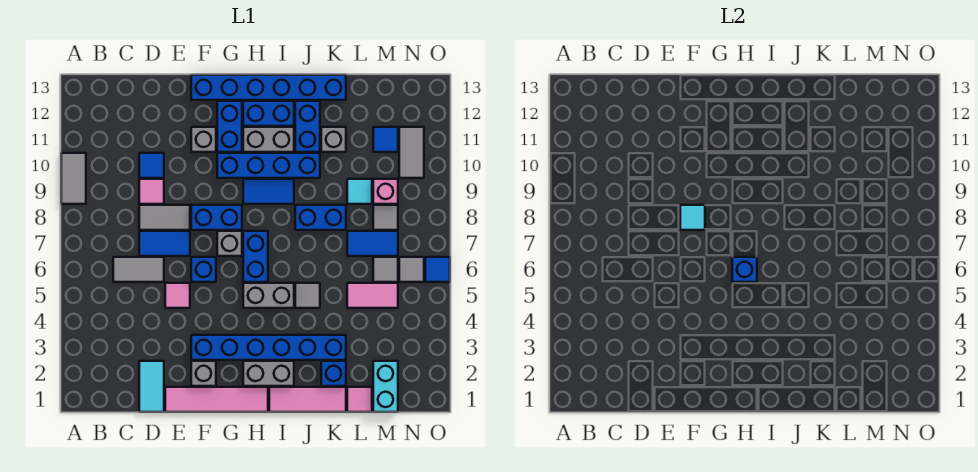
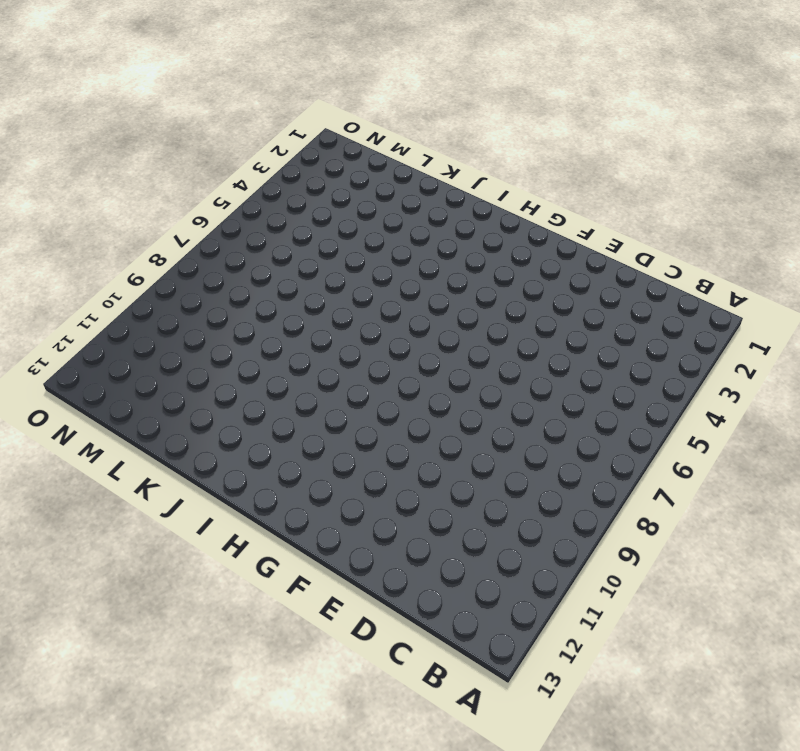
none -> grey 1x2 tile [61,153,86,204]
none -> grey 1x2 tile [113,257,164,282]
none -> cyan 1x2 tile [139,361,164,412]
none -> blue 1x2 tile [139,231,190,256]

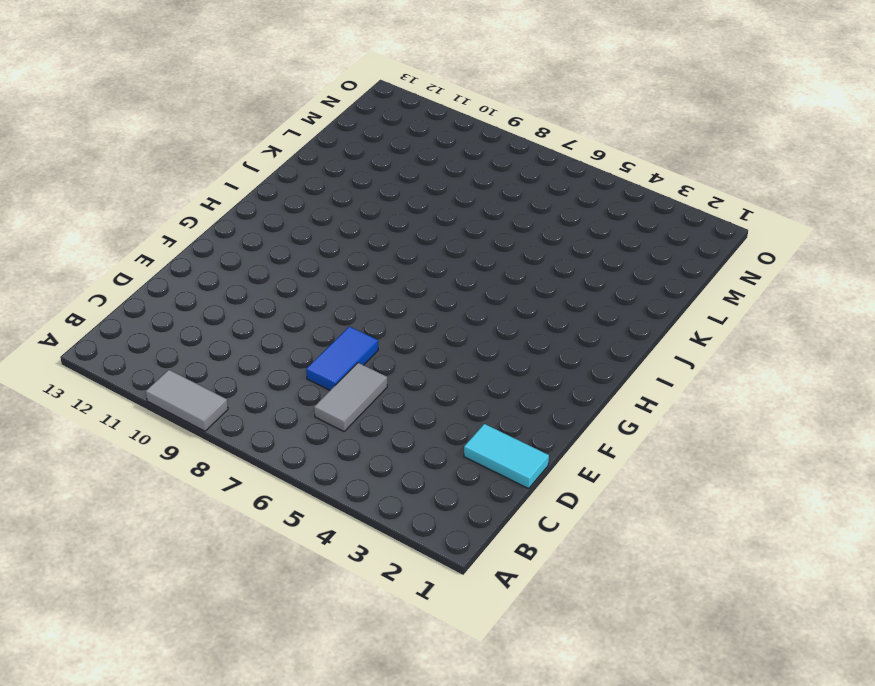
none -> grey 1x2 tile [139,205,190,230]
none -> pink 1x1 tile [139,179,164,204]
none -> blue 1x1 tile [139,153,164,178]
none -> pink 1x4 tile [165,387,268,412]

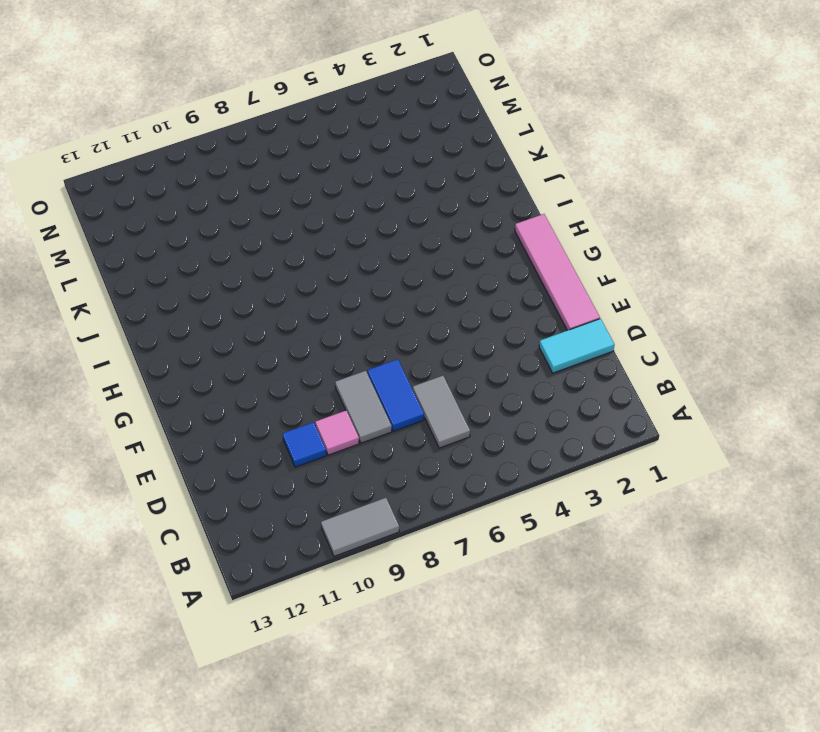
none -> pink 1x1 tile [165,283,190,308]
none -> grey 1x1 brick [191,361,216,386]
none -> blue 1x6 brick [191,335,346,360]
none -> blue 1x1 brick [191,257,216,282]

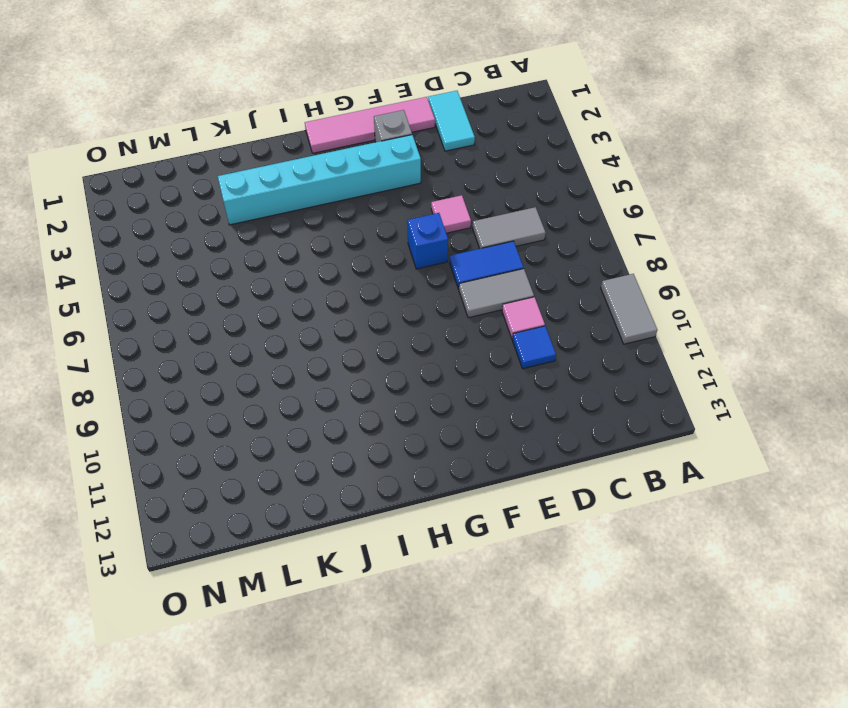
cyan 1x6 brick [218,135,421,225] -> blue 1x6 brick [191,335,346,360]
none -> blue 1x2 brick [191,205,242,230]
none -> grey 1x1 brick [191,127,216,152]
none -> blue 1x6 brick [191,75,346,100]
none -> grey 1x1 brick [217,231,242,256]

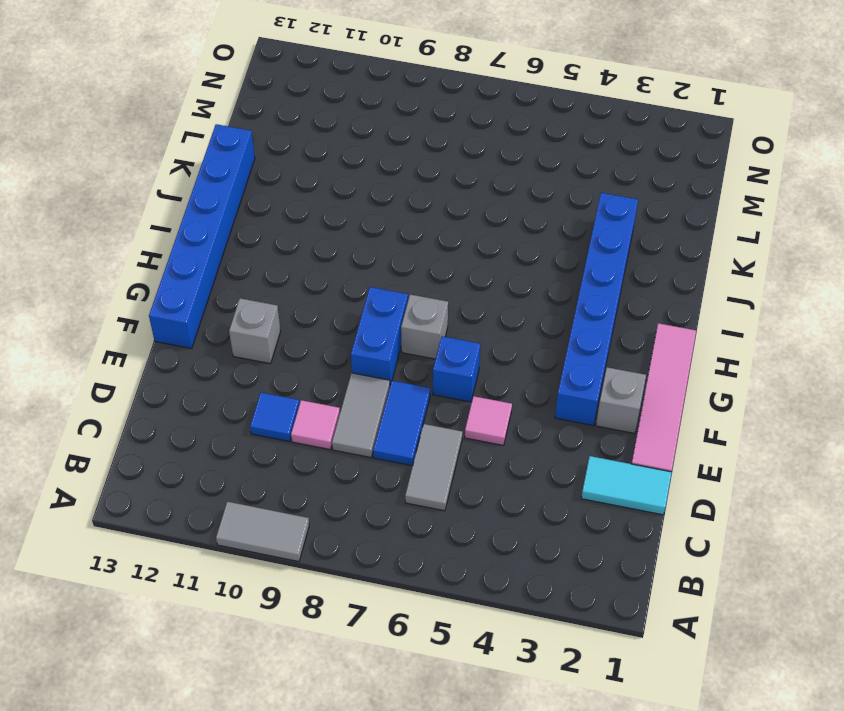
none -> blue 1x4 brick [217,153,320,178]
none -> blue 1x2 brick [217,101,242,152]
none -> grey 1x2 brick [243,361,294,386]
none -> grey 1x2 brick [243,283,294,308]

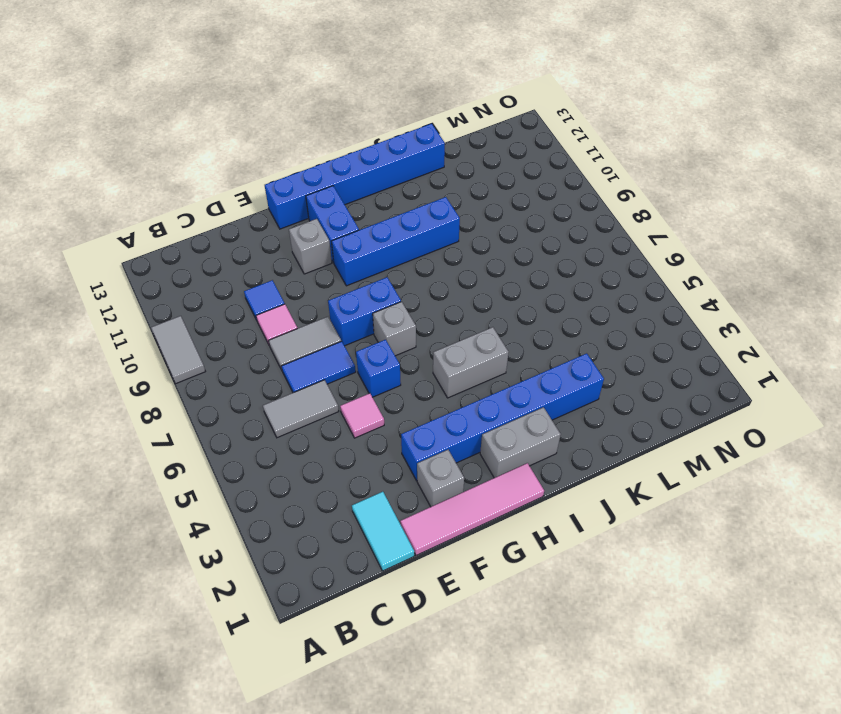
none -> blue 1x2 brick [243,231,268,282]
none -> blue 1x2 tile [243,179,294,204]
none -> grey 1x2 brick [243,127,294,152]
none -> blue 1x2 brick [243,101,294,126]

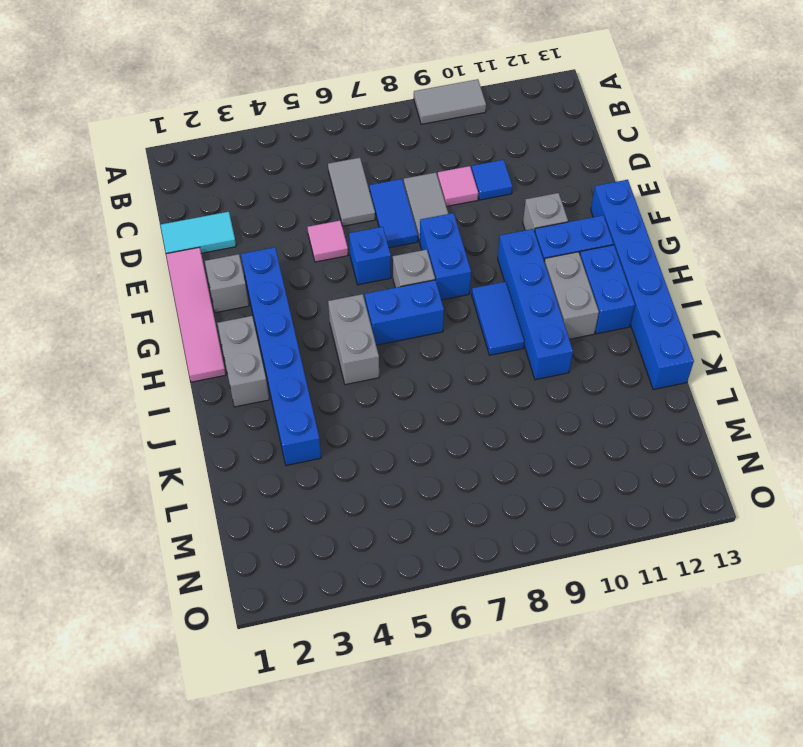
none -> pink 1x3 tile [269,387,346,412]
none -> grey 1x1 tile [295,283,320,308]
none -> blue 1x2 brick [295,205,346,230]
none -> blue 1x2 brick [295,101,320,152]

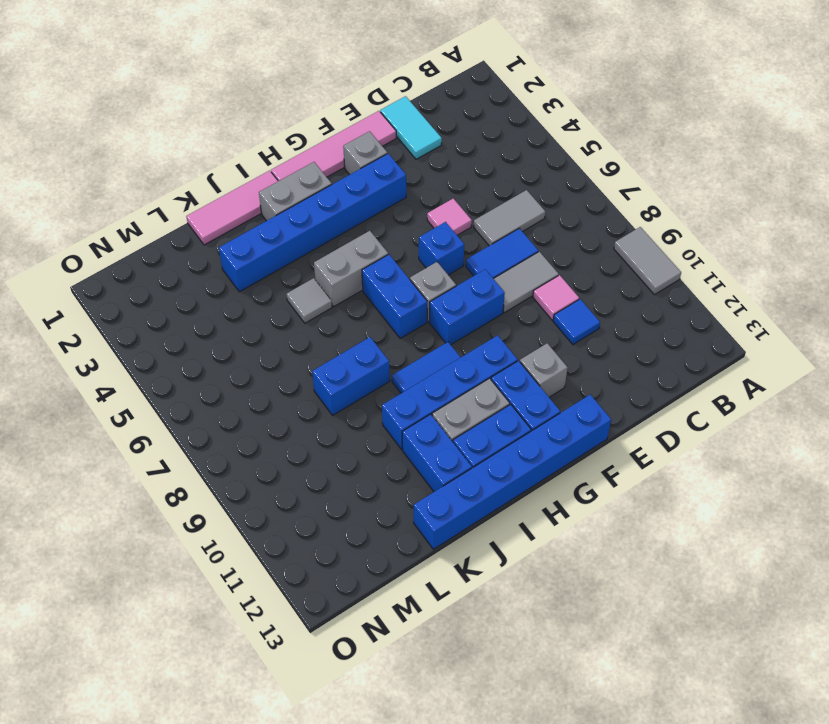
none -> blue 1x1 brick [321,361,346,386]
none -> grey 1x1 brick [321,127,346,152]
none -> pink 1x1 tile [347,387,372,412]
none -> pink 1x2 tile [347,283,398,308]

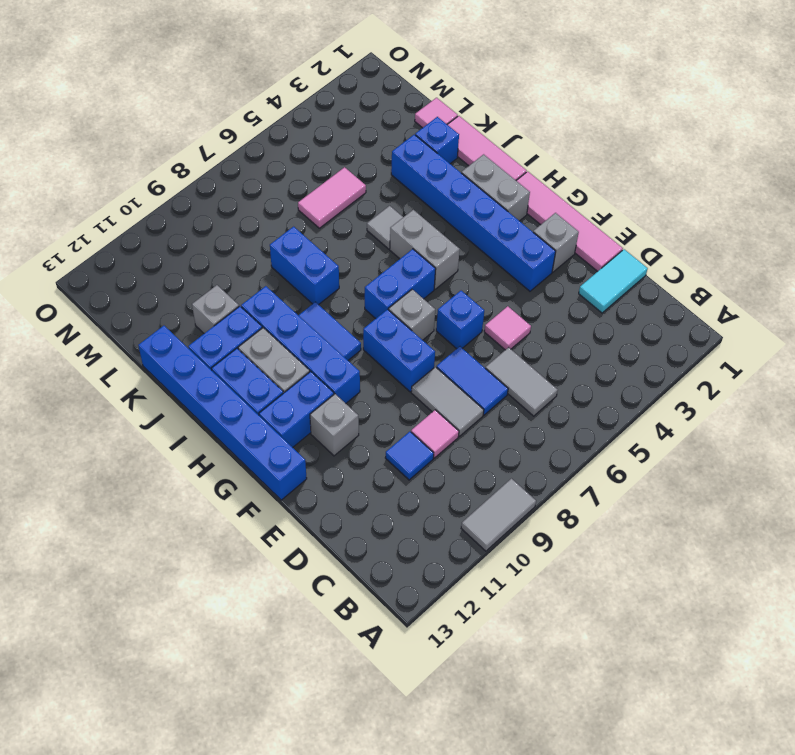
pink 1x2 tile [298,167,366,228] -> pink 1x2 tile turned to [347,283,398,308]
none -> blue 1x2 tile [347,231,398,256]
none -> cyan 1x1 tile [347,179,372,204]
none -> cyan 1x2 brick [373,361,398,412]
none -> grey 1x1 tile [373,257,398,282]

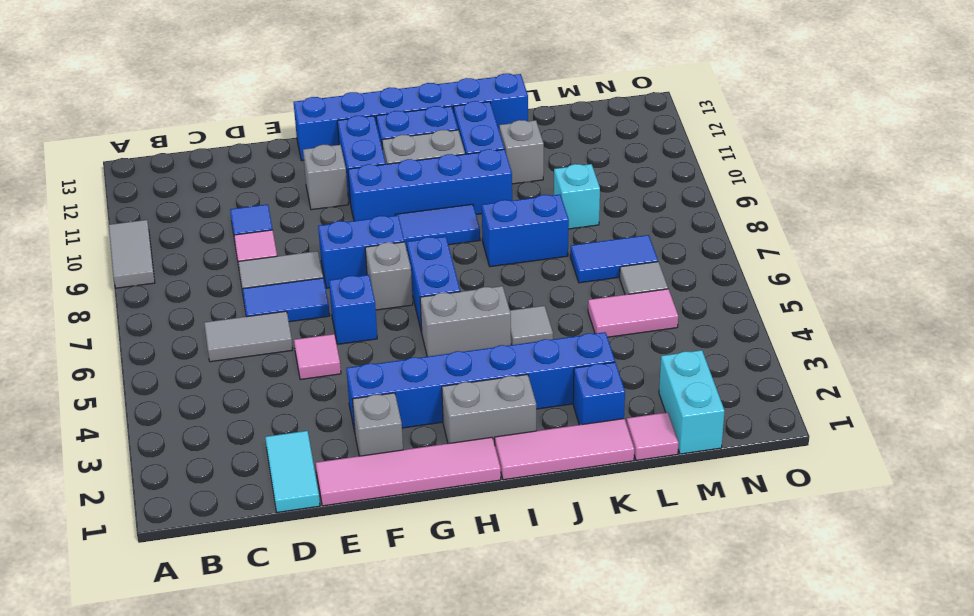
cyan 1x1 brick [554,164,600,229] -> cyan 1x1 tile [347,179,372,204]
none -> grey 1x1 tile [373,205,398,230]
none -> pink 1x1 brick [373,179,398,204]
none -> blue 1x1 tile [373,127,398,152]
none -> grey 1x1 tile [399,257,424,282]

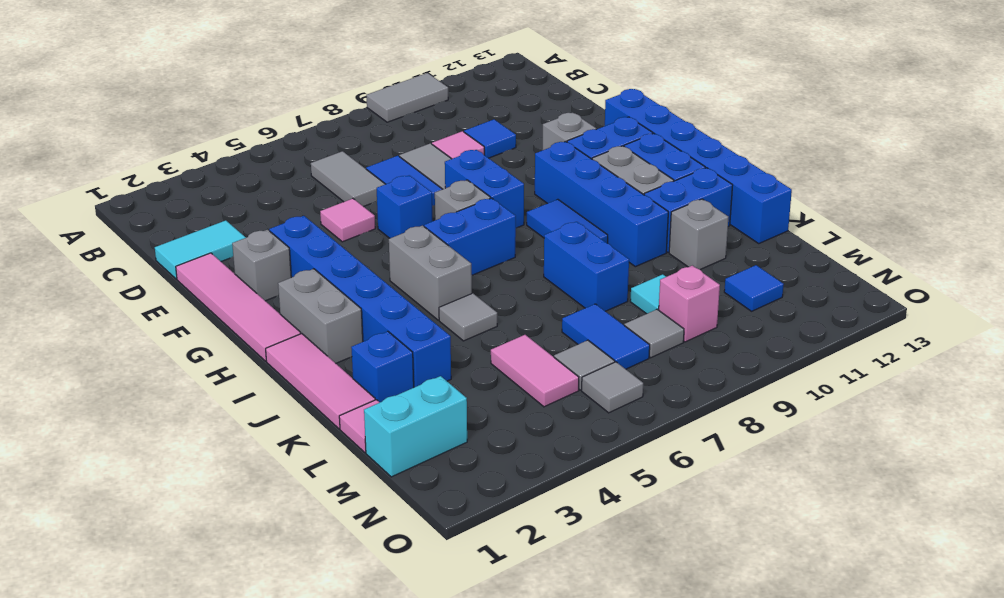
none -> grey 1x2 tile [399,127,424,178]
none -> blue 1x1 tile [425,257,450,282]
none -> cyan 1x1 tile [680,205,705,230]
none -> blue 1x1 brick [732,257,757,282]

